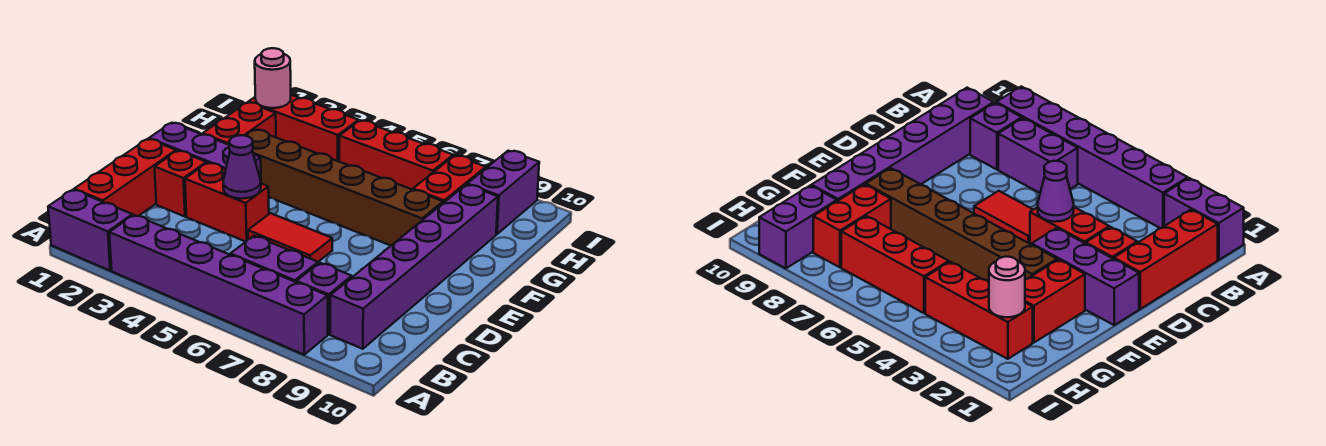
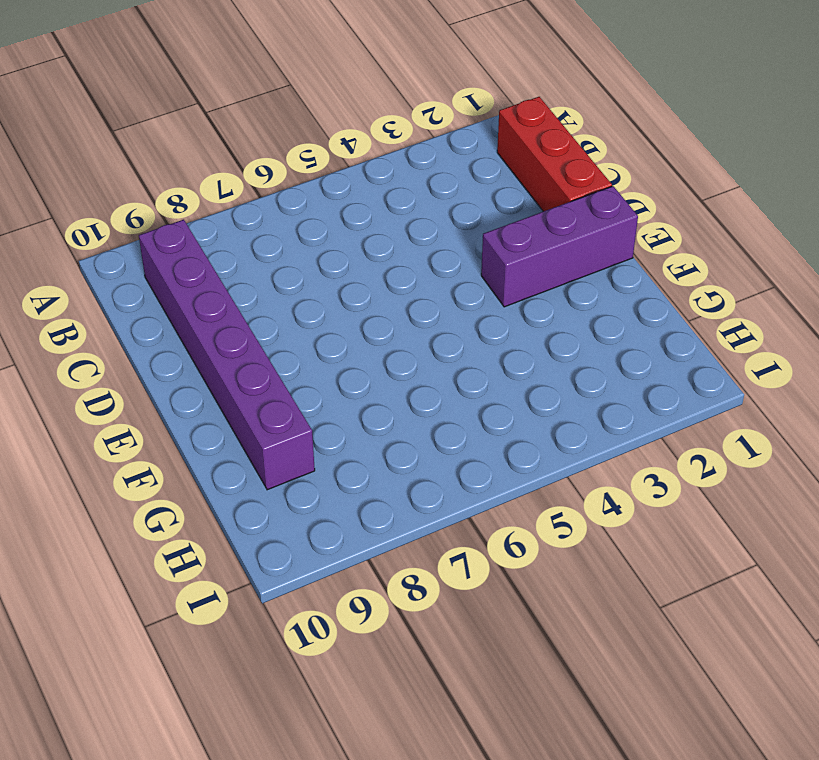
none -> purple 1x2 brick [48,190,132,271]
none -> purple 1x6 brick [109,215,328,355]
none -> purple 1x2 brick [230,236,318,282]

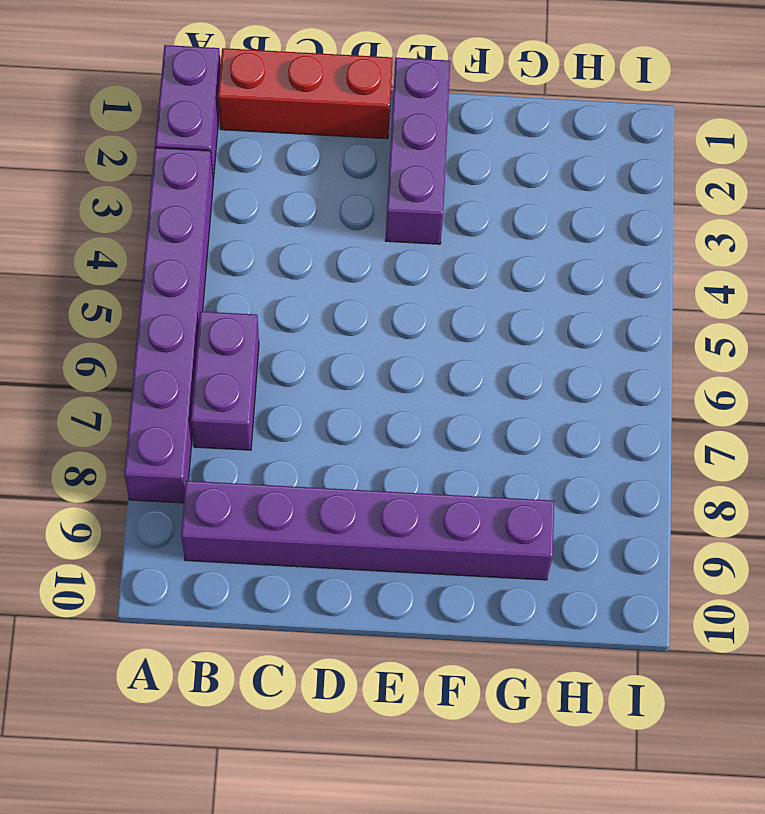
none -> purple 1x1 brick [296,263,352,334]
none -> red 1x1 brick [155,151,206,217]
none -> red 1x2 brick [185,163,269,242]

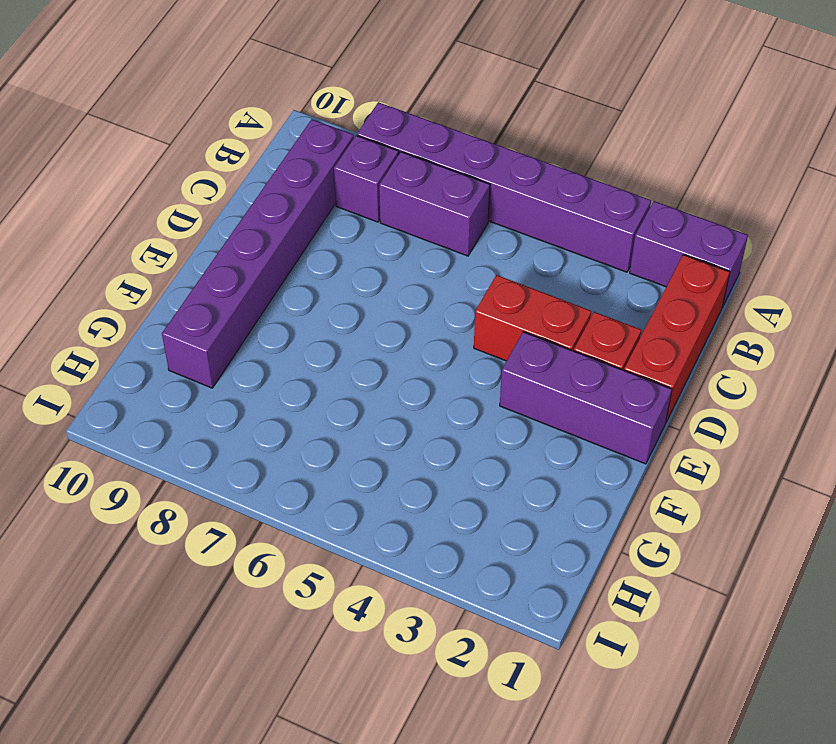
none -> red 1x2 tile [248,213,332,262]
none -> red 1x2 brick [202,102,276,145]
none -> brown 1x6 brick [246,130,443,245]

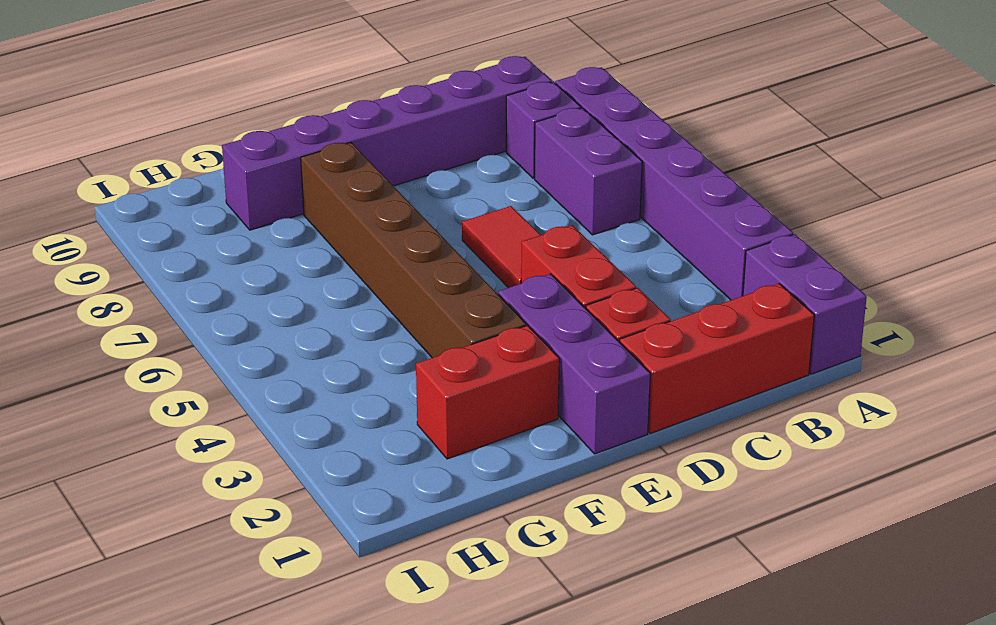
none -> red 1x2 brick [413,155,486,203]
none -> red 1x3 brick [248,95,359,161]
none -> red 1x3 brick [339,120,453,190]

